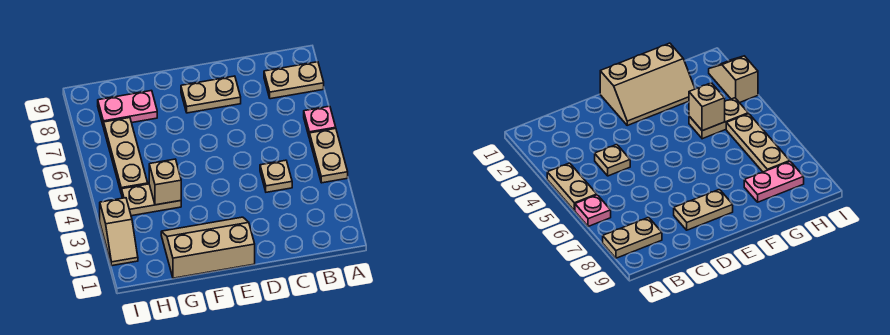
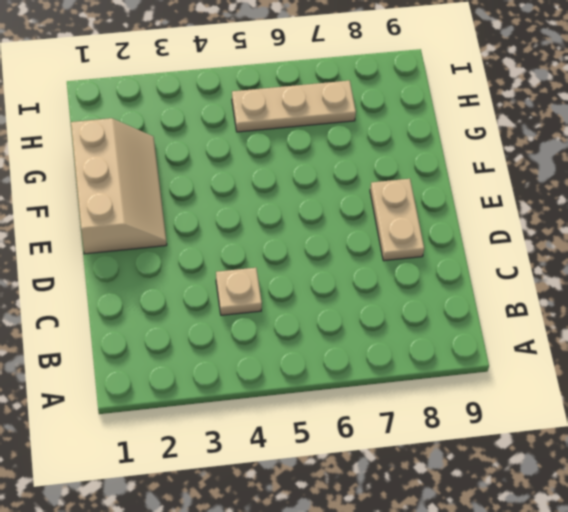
none -> tan 1x2 plate [310,129,348,183]
none -> pink 1x1 plate [304,106,336,138]

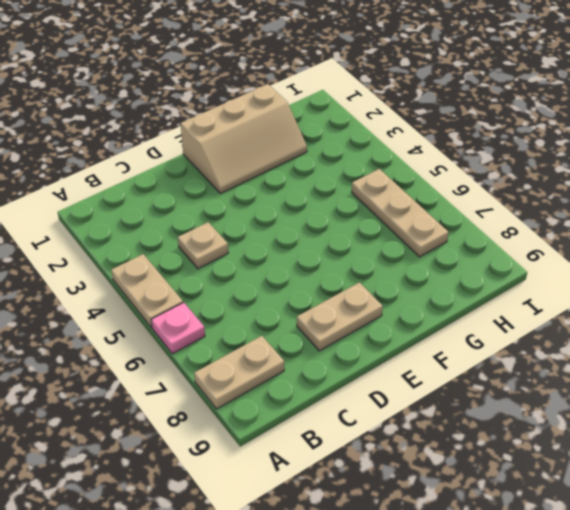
none -> tan 1x2 plate [122,184,181,216]
none -> pink 1x2 plate [98,91,157,127]

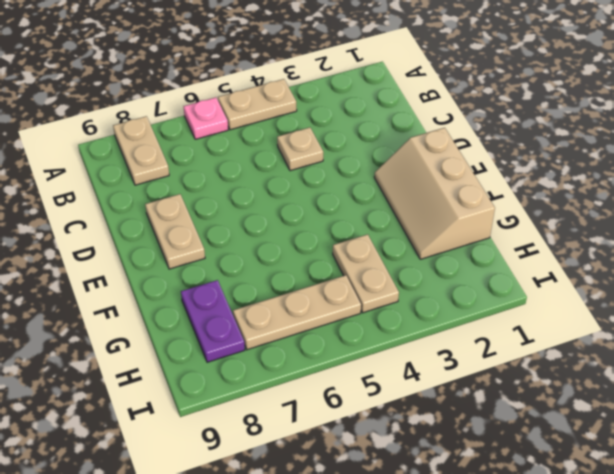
purple 1x2 plate [181,280,245,362] -> pink 1x2 plate [98,91,157,127]
none -> tan 1x2 slope [100,198,138,266]
none -> tan 1x1 brick [149,159,181,205]

